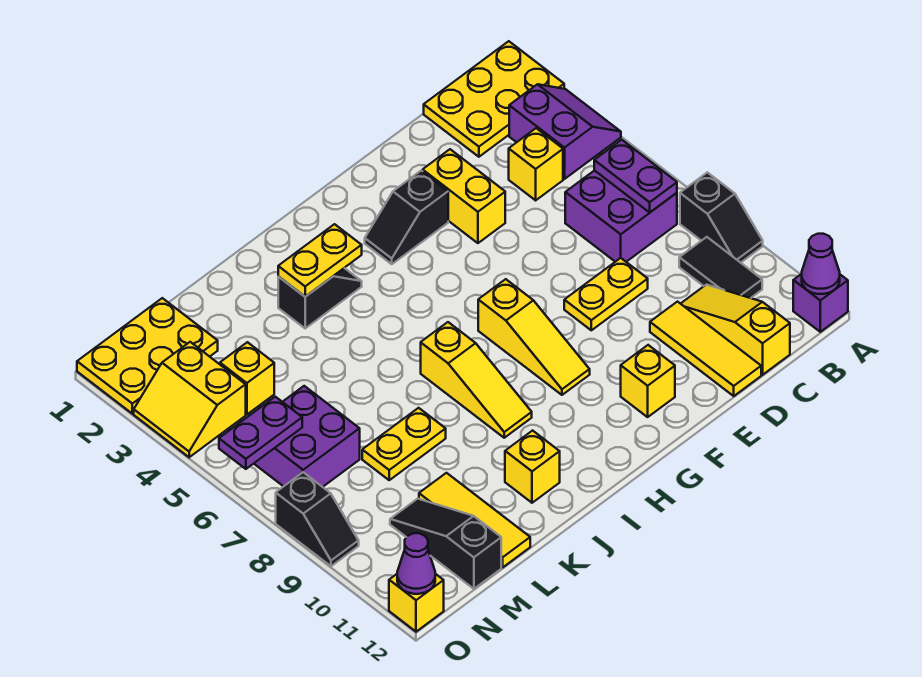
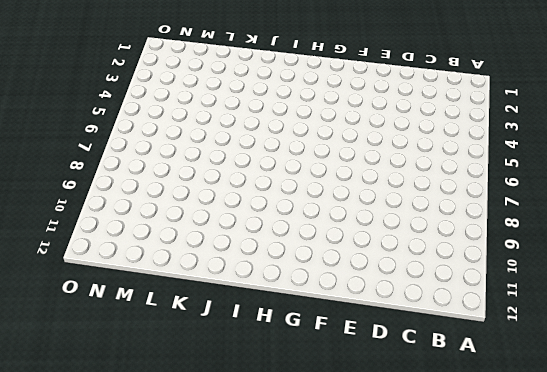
none -> yellow 2x3 plate [424,41,564,157]
none -> purple 2x2 slope [509,84,621,179]
none -> black 1x2 slope [680,172,763,263]
none -> purple 1x1 brick [793,274,848,332]

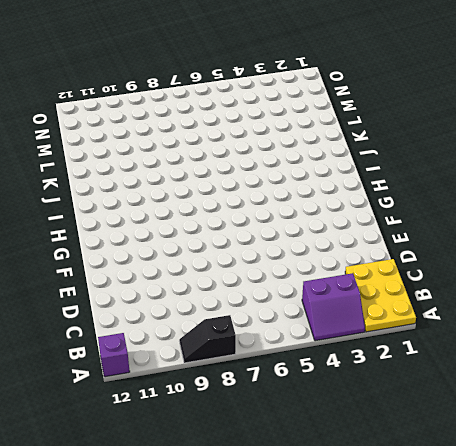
none -> purple 2x2 brick [565,170,677,262]
none -> black 1x2 tile [679,237,762,298]
none -> yellow 1x1 brick [509,128,563,200]
none -> yellow 1x3 slope [681,285,790,375]

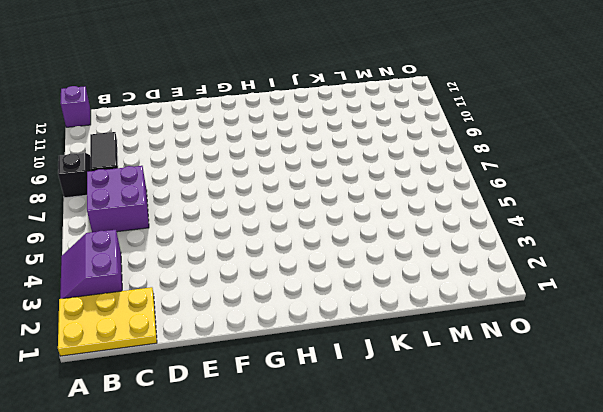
none -> yellow 1x1 brick [509,128,563,200]
none -> yellow 1x3 slope [681,285,790,375]
none -> yellow 1x2 plate [564,258,648,330]
none -> yellow 1x3 tile [650,302,761,396]

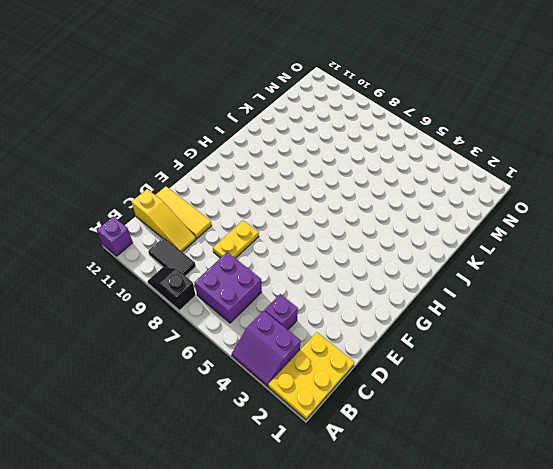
purple 1x1 brick [265,294,298,330] -> yellow 1x1 brick [509,128,563,200]
none -> yellow 1x2 brick [423,149,505,243]
none -> black 1x2 slope [365,171,448,264]
none -> yellow 1x1 brick [621,345,675,417]
none -> yellow 1x3 slope [478,279,590,395]

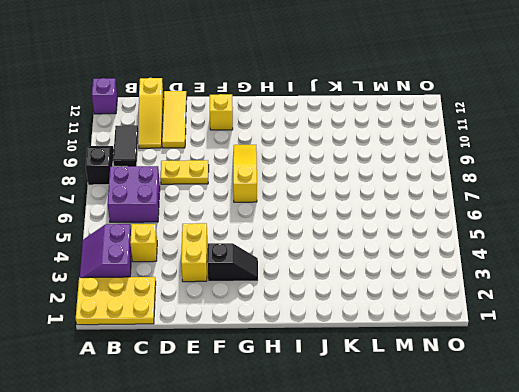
none -> black 1x2 slope [278,268,362,328]
none -> yellow 1x3 slope [421,322,532,438]
none -> yellow 1x1 brick [505,431,560,503]
none -> yellow 1x2 plate [362,408,446,480]

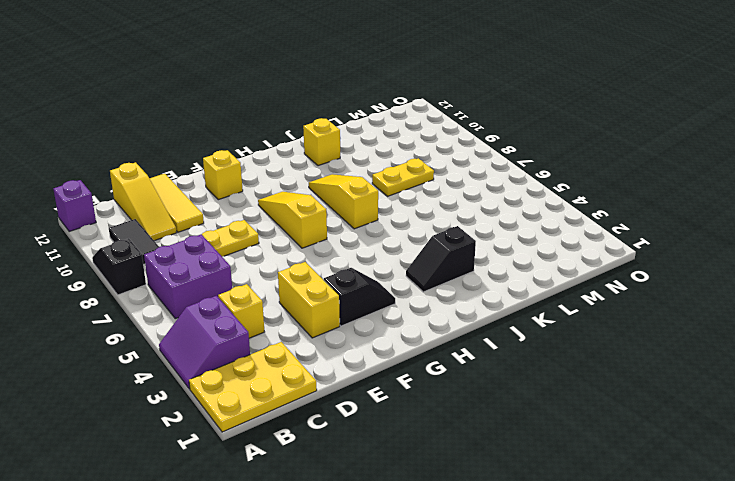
none -> yellow 1x3 tile [419,473,530,567]
none -> yellow 2x3 plate [77,298,218,414]
none -> yellow 1x1 brick [220,342,274,414]
none -> purple 2x2 brick [254,386,360,487]

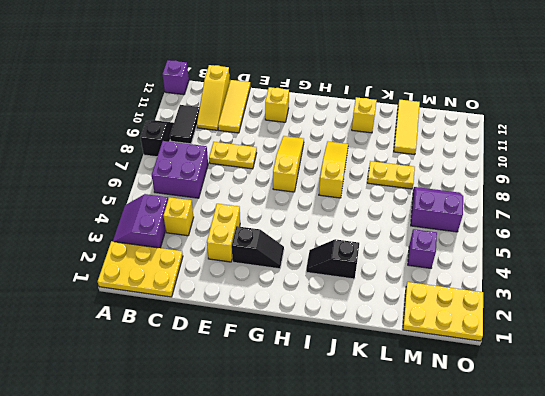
purple 1x1 brick [408,229,437,268] -> yellow 1x1 brick [220,342,274,414]
purple 2x2 slope [411,187,463,232] -> purple 2x2 brick [254,386,360,487]
none -> black 1x3 slope [390,499,501,589]
none -> yellow 2x2 slope [134,342,246,457]
none -> black 1x2 slope [276,472,359,566]
none -> yellow 1x1 brick [389,574,444,632]

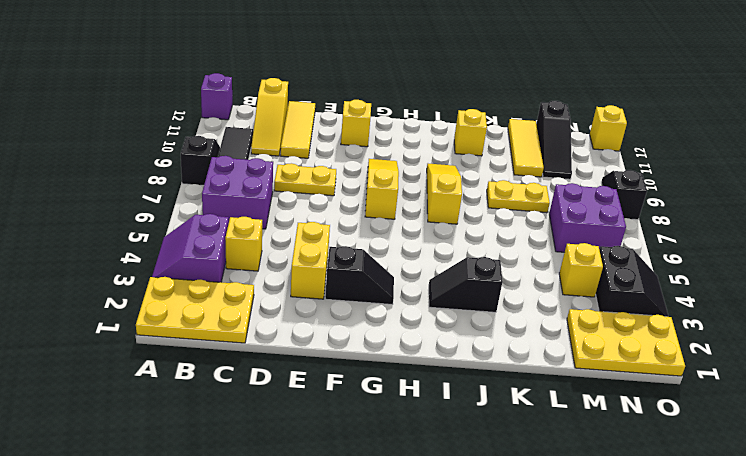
black 2x2 slope [596,246,669,317] -> yellow 2x2 slope [134,342,246,457]
none -> purple 1x1 cone [802,234,840,294]
none -> purple 1x2 plate [594,140,677,212]
none -> yellow 1x2 plate [278,224,362,297]
none -> purple 1x2 plate [219,397,302,469]

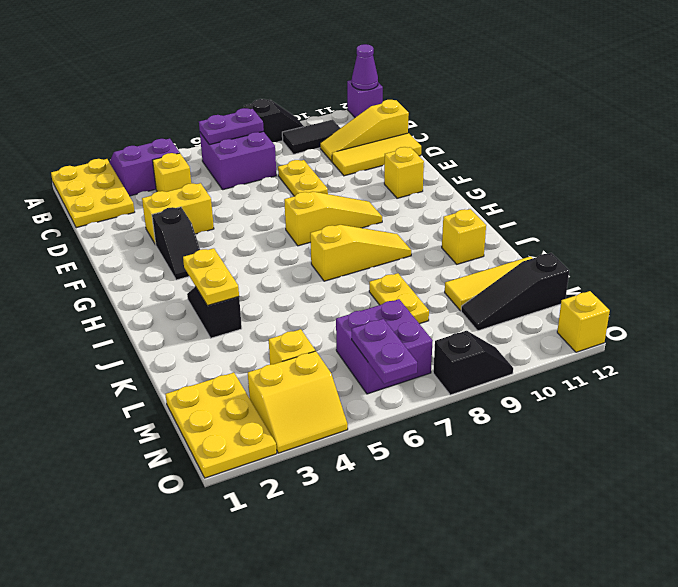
none -> purple 1x1 cone [397,533,435,594]

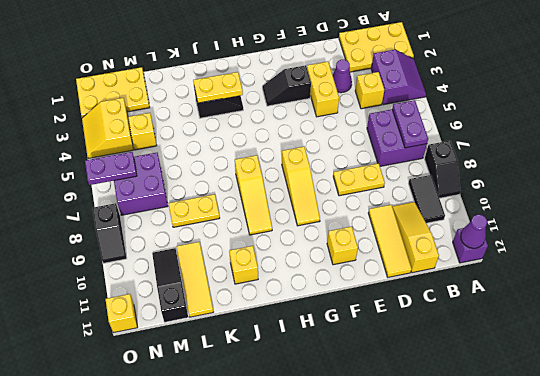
purple 1x1 cone [333,60,352,93] -> purple 1x1 cone moved to [397,533,435,594]

